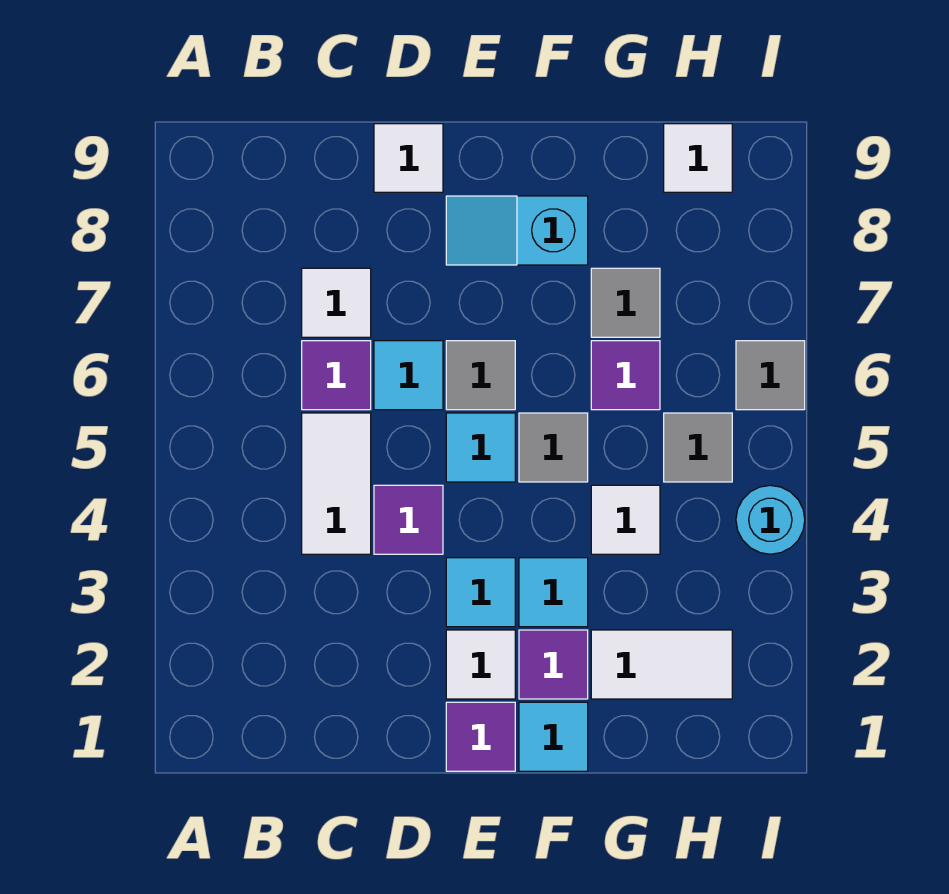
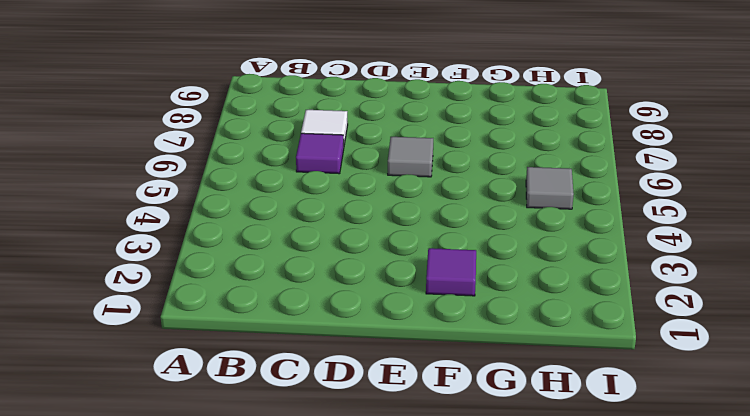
none -> white 1x2 tile [302,413,371,554]
none -> purple 1x1 tile [374,485,443,554]
none -> cyan 1x1 tile [374,341,443,410]

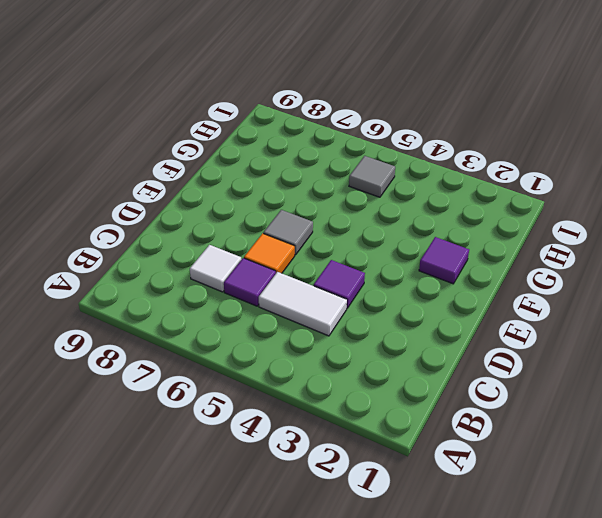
orange 1x1 tile [244,233,295,273] -> cyan 1x1 tile [374,341,443,410]
none -> white 1x1 tile [374,124,443,192]
none -> purple 1x1 tile [446,702,515,771]
none -> white 1x1 tile [446,630,515,699]

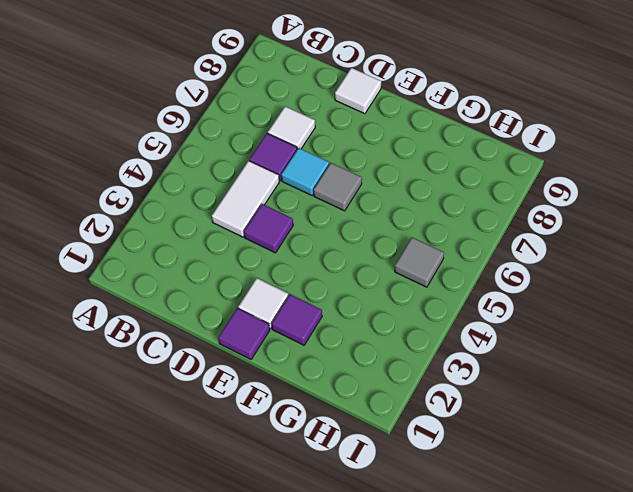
none -> cyan 1x1 tile [446,558,515,627]
none -> cyan 1x1 tile [446,413,515,482]
none -> cyan 1x2 slope [446,196,588,265]

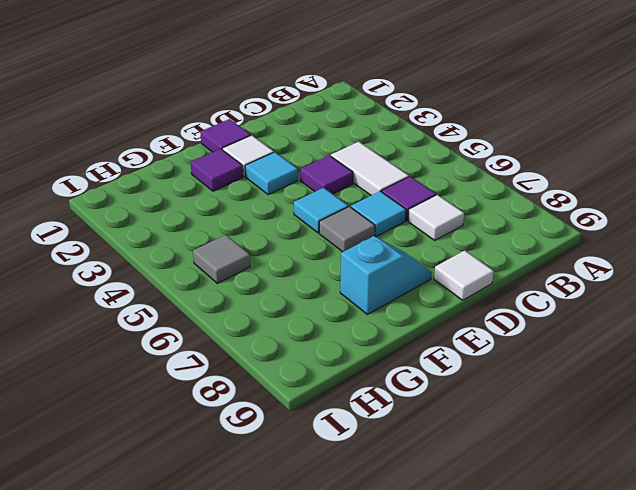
none -> cyan 1x1 tile [519,702,588,771]
none -> cyan 1x1 tile [519,558,588,627]
none -> grey 1x1 tile [519,413,588,482]

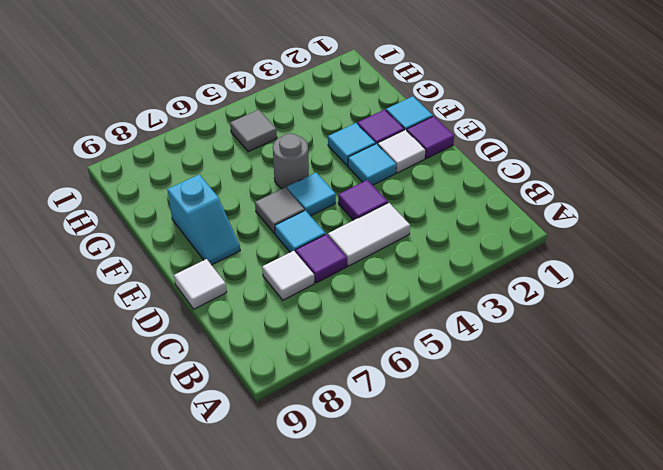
grey 1x1 round brick [273,134,309,189] -> grey 1x1 tile [519,413,588,482]
none -> white 1x2 tile [591,630,732,699]
none -> white 1x1 tile [591,485,660,554]
none -> purple 1x1 tile [591,341,660,410]

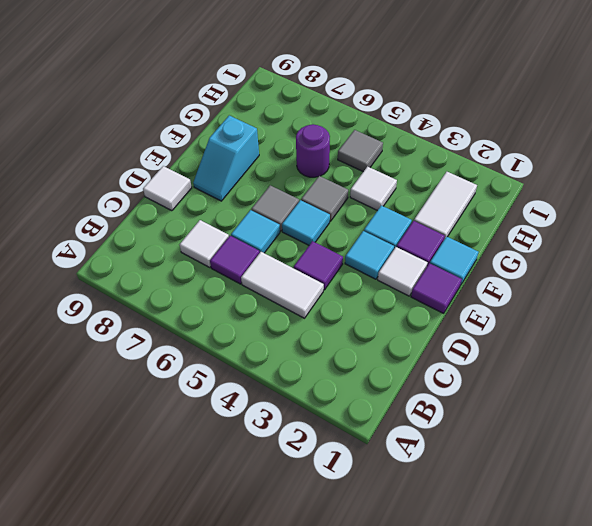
purple 1x1 round brick [296,124,330,177] -> purple 1x1 tile [591,341,660,410]
none -> grey 1x1 tile [591,268,660,337]
none -> white 1x1 tile [664,124,732,192]
none -> cyan 1x1 round brick [736,485,805,554]

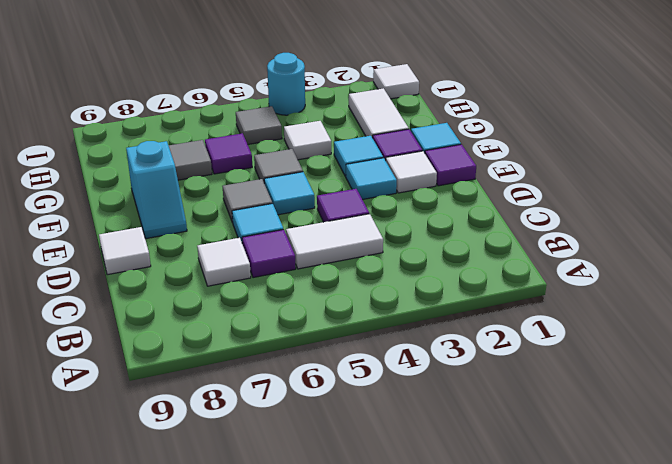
white 1x1 tile [373,64,419,99] -> white 1x1 tile moved to [664,124,732,192]
none -> grey 1x1 tile [736,341,805,410]

